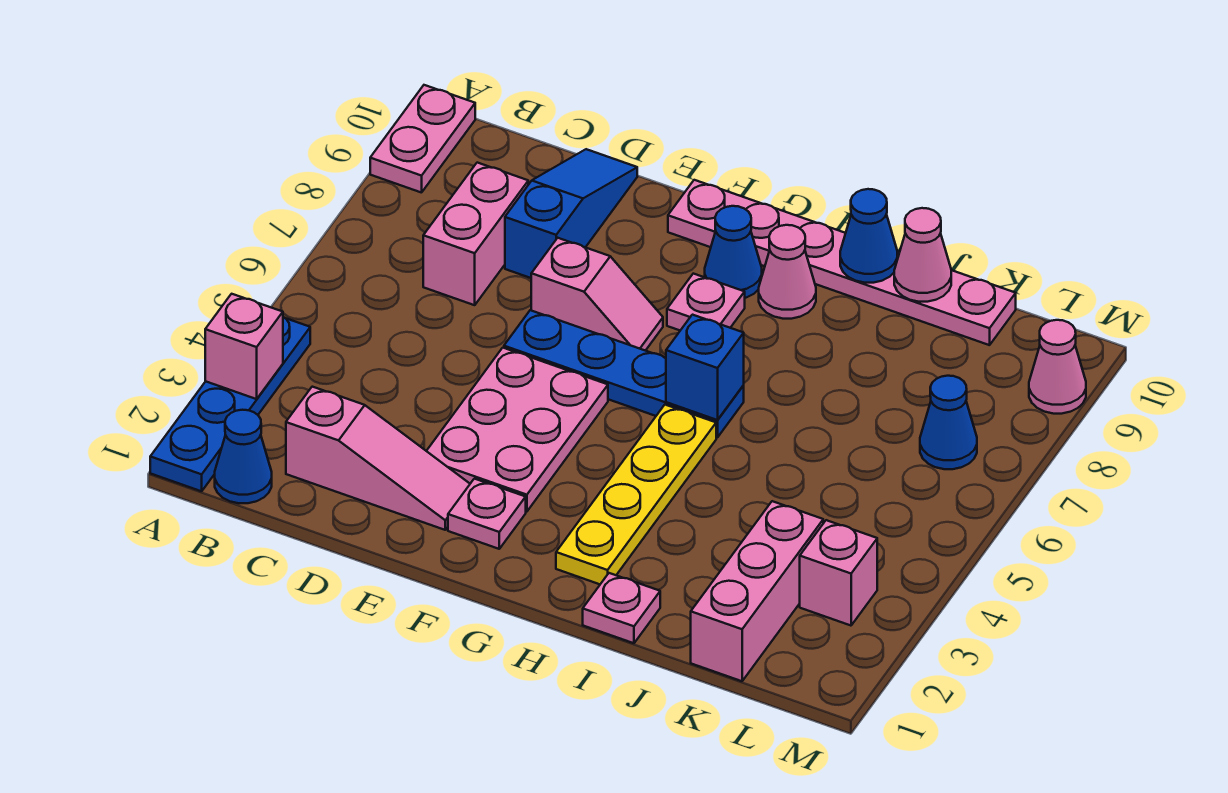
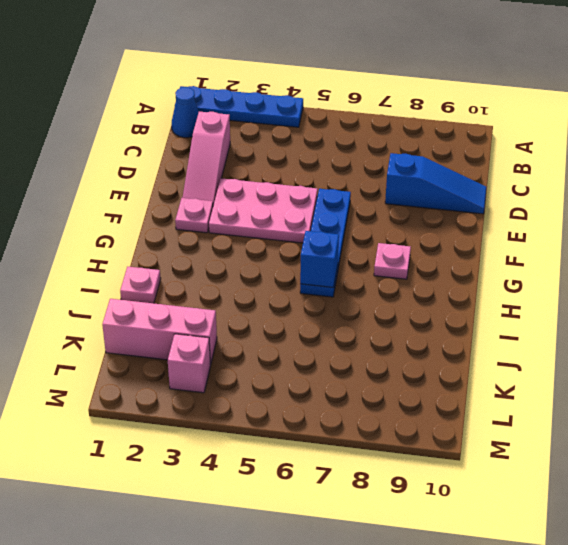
none -> pink 1x2 plate [370,85,475,193]
none -> pink 1x2 brick [423,163,528,305]
none -> pink 1x2 slope [531,238,663,351]

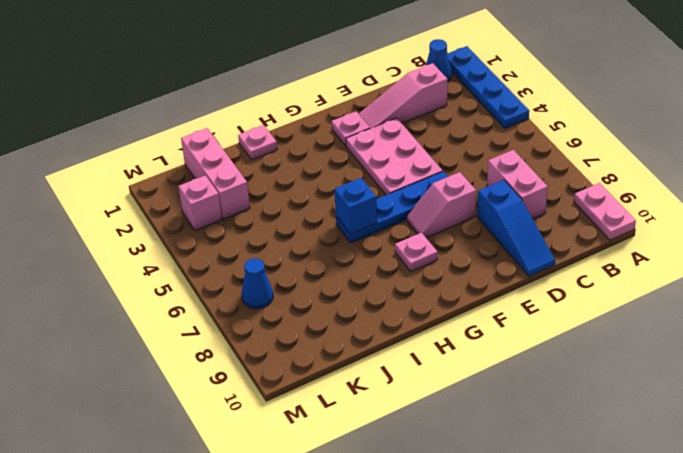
none -> pink 1x6 plate [668,180,1016,345]
none -> blue 1x1 cone [705,206,762,298]
none -> yellow 1x4 plate [556,405,716,584]

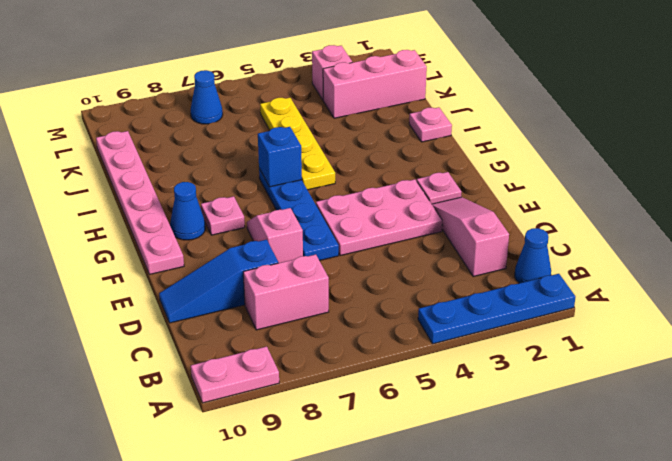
yellow 1x4 plate [260,98,335,190] -> yellow 1x4 plate turned to [556,405,716,584]
none -> pink 1x1 cone [759,225,816,319]
none -> pink 1x1 cone [1029,320,1086,414]
none -> pink 1x1 brick [205,294,283,399]

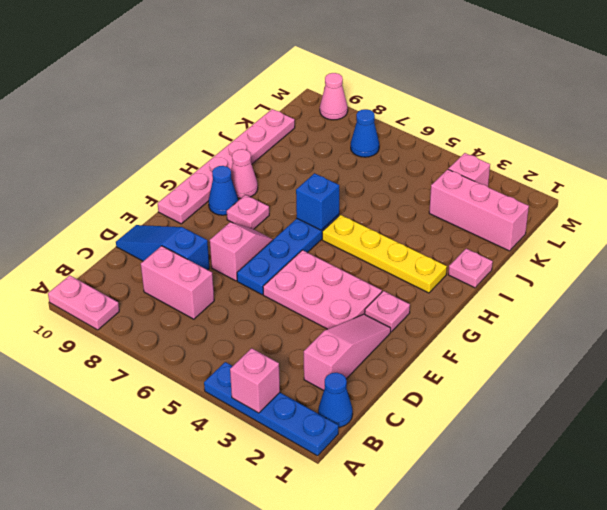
none -> blue 1x1 cone [840,189,897,283]
none -> pink 1x1 cone [894,208,951,302]

